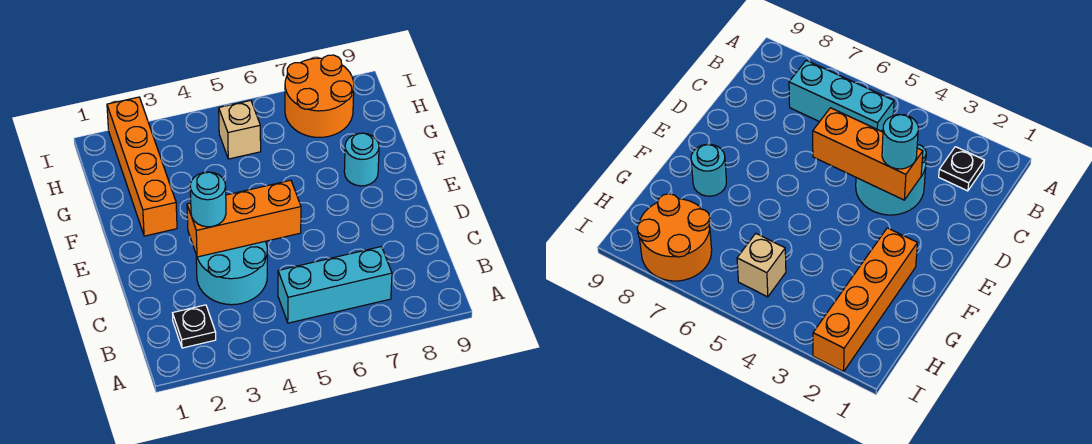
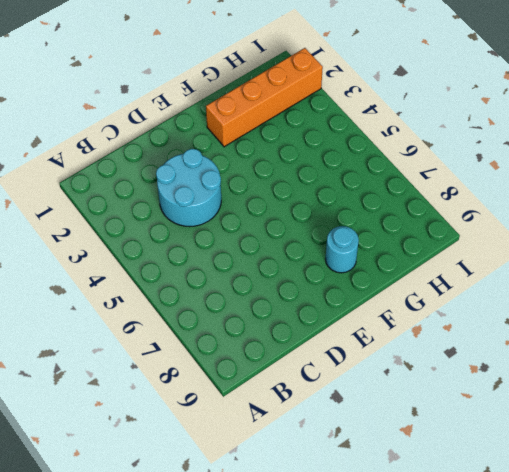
none -> black 1x1 plate [173,305,216,348]
none -> cyan 1x3 brick [278,247,392,323]

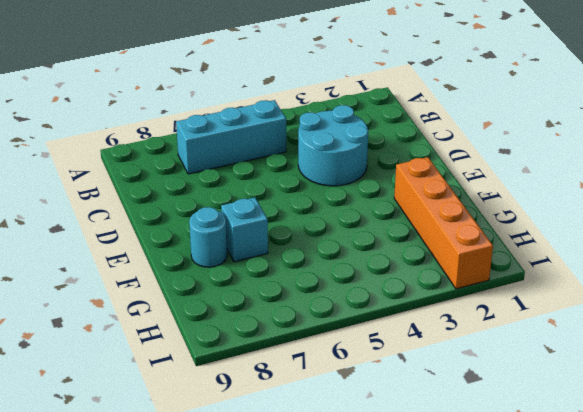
cyan 1x1 brick [221,198,268,262] -> none
none -> black 1x1 plate [173,305,216,348]
none -> tan 1x1 brick [219,100,261,159]

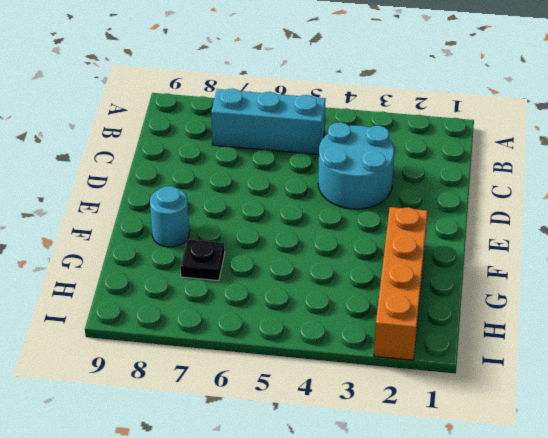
black 1x1 plate [181,239,225,281] -> black 1x1 plate moved to [173,305,216,348]
none -> tan 1x1 brick [219,100,261,159]
none -> orange 2x2 round brick [285,55,354,137]

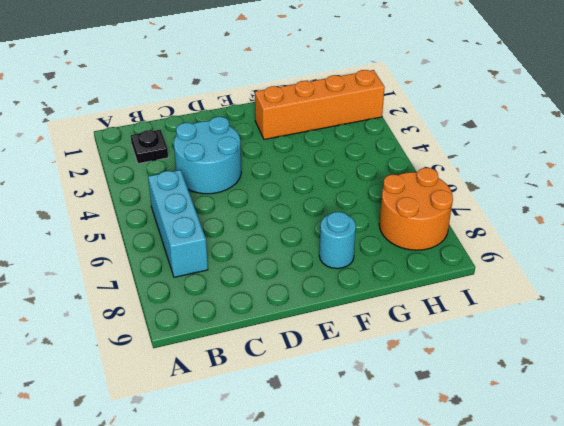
none -> tan 1x1 brick [219,100,261,159]
none -> orange 1x3 brick [187,180,301,257]

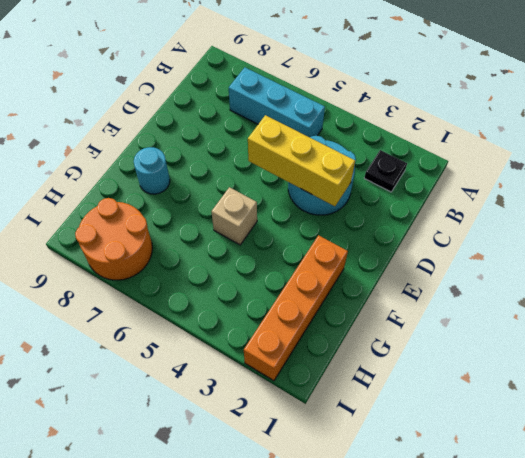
yellow 1x3 brick [248,115,355,206] -> orange 1x3 brick [187,180,301,257]
tan 1x1 brick [211,187,257,245] -> tan 1x1 brick moved to [219,100,261,159]
none -> cyan 1x1 round brick [190,172,226,227]

